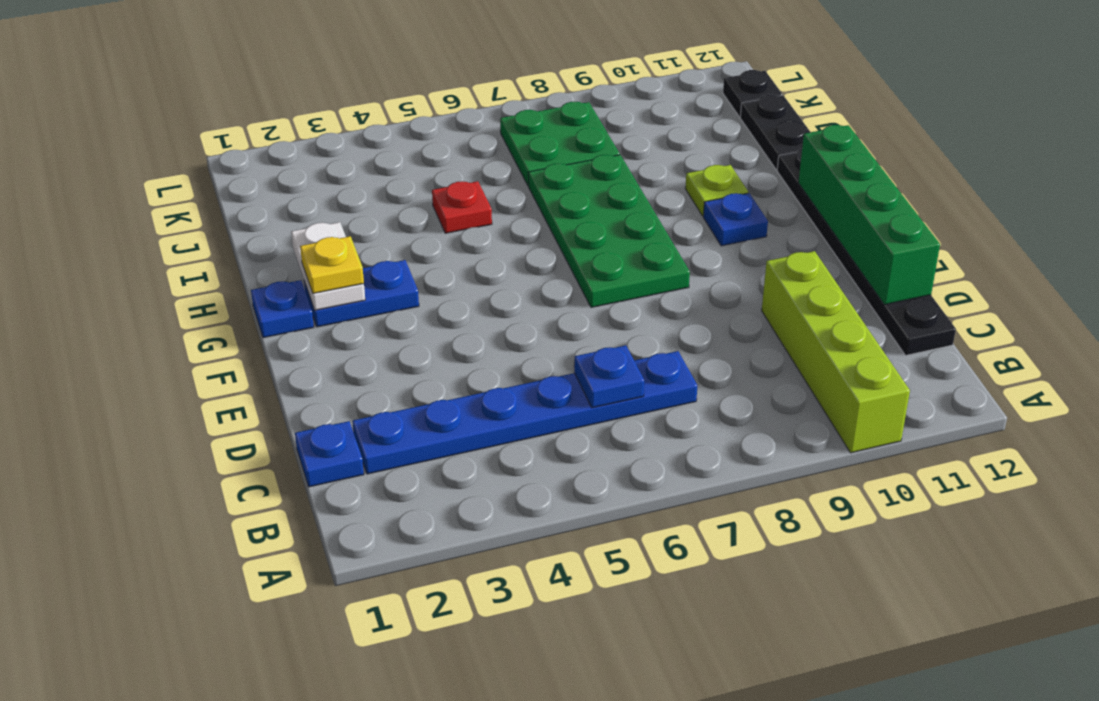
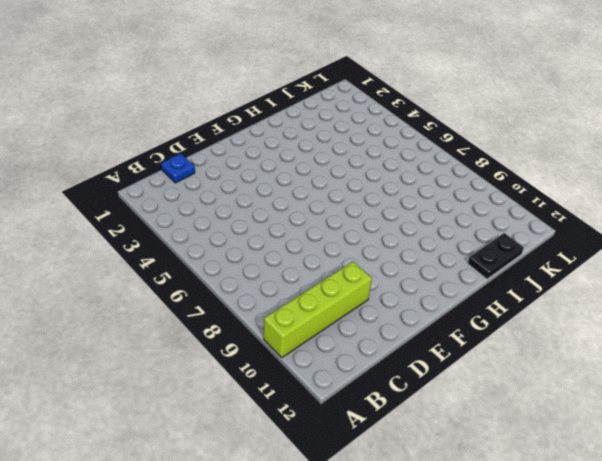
none -> blue 1x6 plate [352,351,697,474]
none -> black 1x6 plate [777,149,956,355]
none -> green 2x4 plate [528,155,690,307]

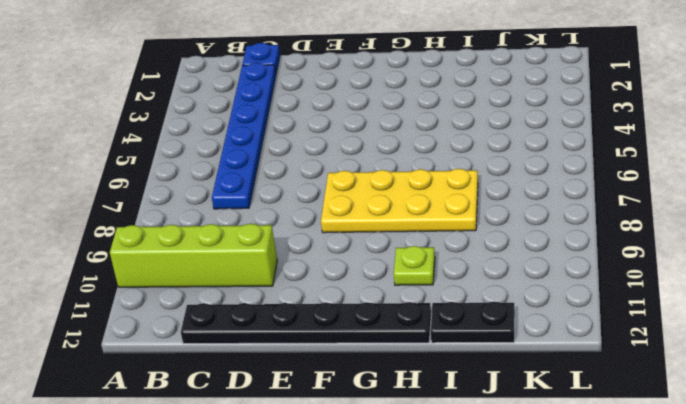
yellow 2x4 plate [321,169,478,233] -> green 2x4 plate [528,155,690,307]
none -> blue 1x1 plate [251,280,314,338]
none -> blue 1x2 plate [304,260,419,327]
none -> blue 1x1 plate [703,193,768,246]

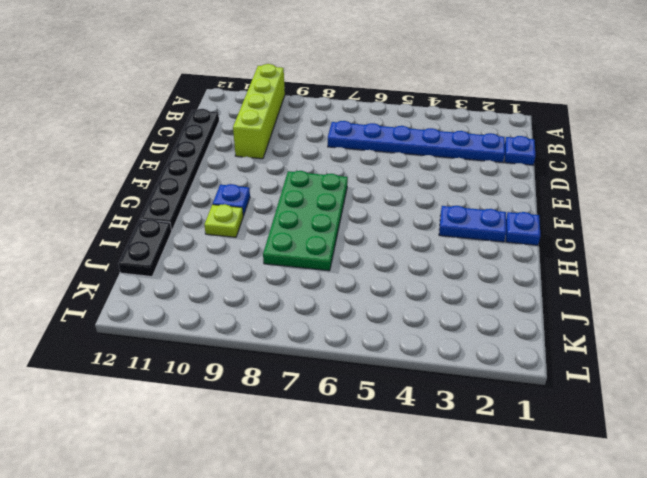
none -> red 1x1 plate [432,181,492,233]
none -> green 2x2 plate [500,102,620,186]
none -> black 1x1 plate [723,70,782,117]

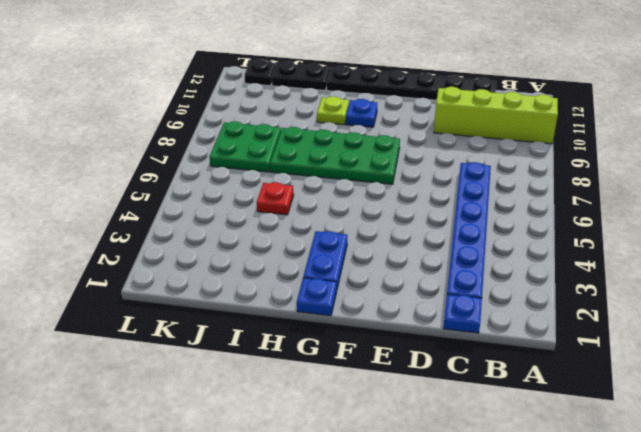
none -> blue 1x1 plate [574,345,644,408]
none -> green 1x4 brick [798,125,940,305]
none -> white 1x2 plate [291,222,365,310]

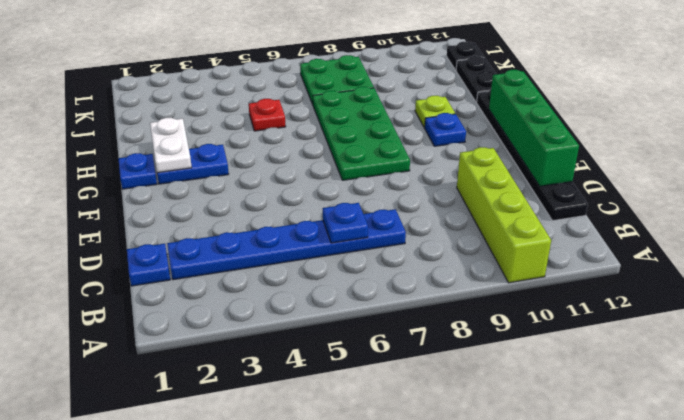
none -> yellow 1x1 plate [300,236,364,293]

